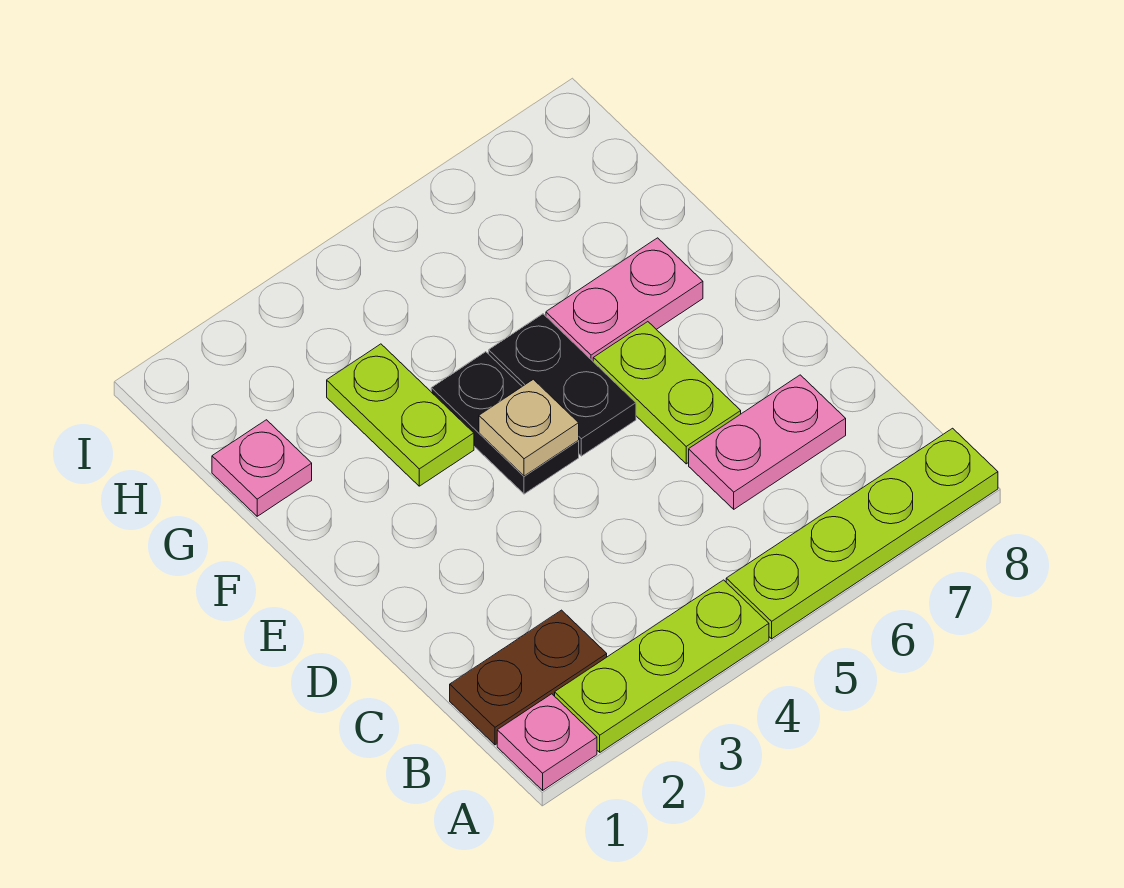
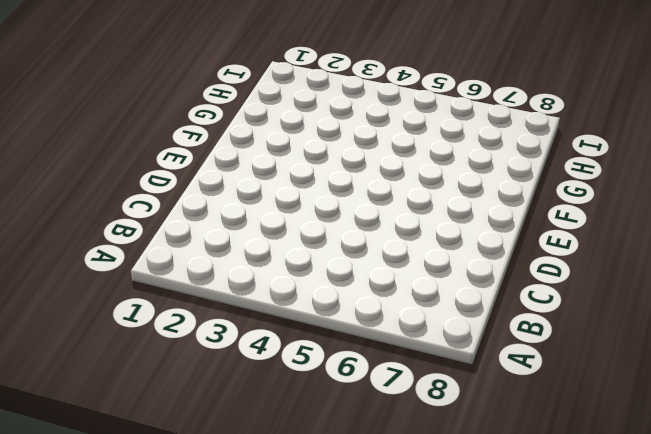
none -> pink 1x1 plate [497,694,597,790]
none -> lime 1x3 plate [555,580,769,752]
none -> lime 1x4 plate [726,428,998,639]

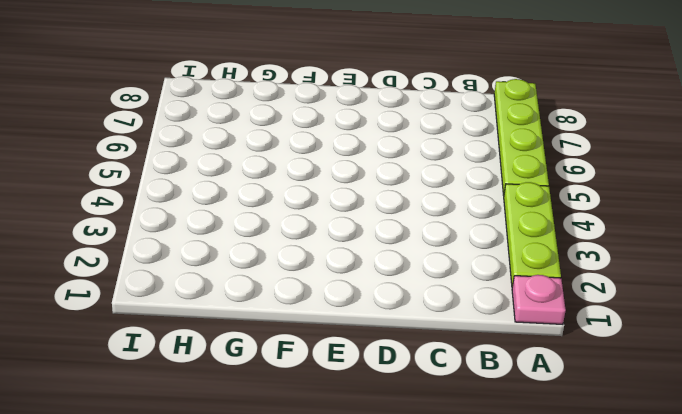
none -> brown 1x2 plate [450,610,607,745]
none -> pink 1x2 plate [689,375,846,509]
none -> lime 1x2 plate [593,322,741,464]

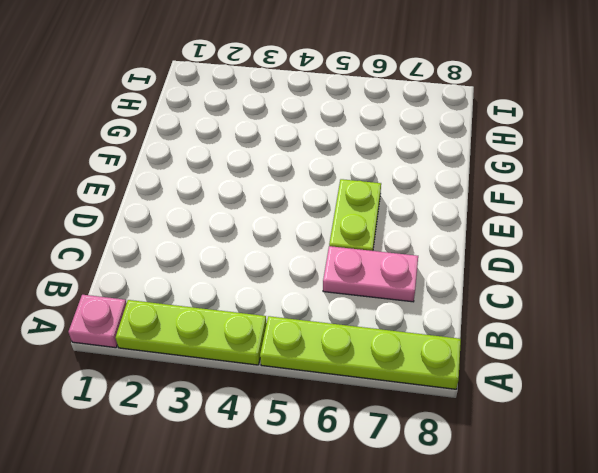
none -> brown 1x2 plate [450,610,607,745]
none -> black 1x2 plate [431,352,579,494]
none -> black 1x2 plate [489,314,636,456]

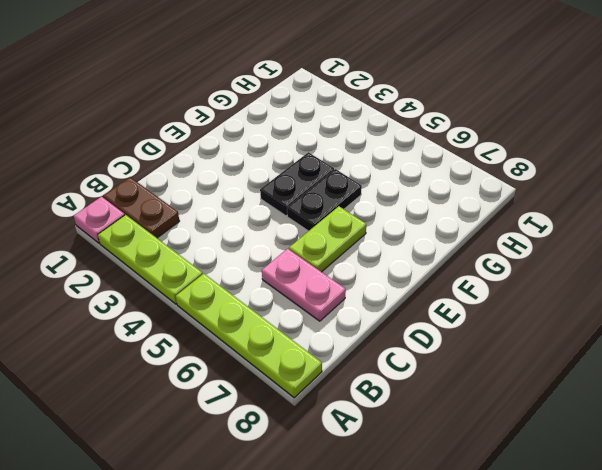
none -> lime 1x2 plate [327,344,474,486]
none -> pink 1x2 plate [546,238,703,361]
none -> pink 1x1 plate [212,420,312,516]

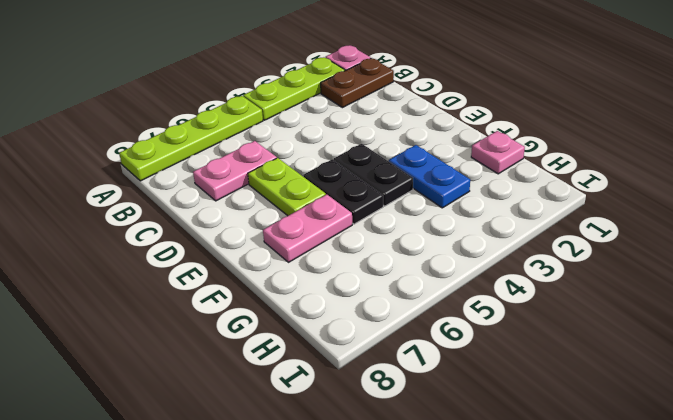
blue 1x2 plate [389,145,470,208] -> lime 1x2 plate [327,344,474,486]
none -> tan 1x1 plate [479,379,579,476]

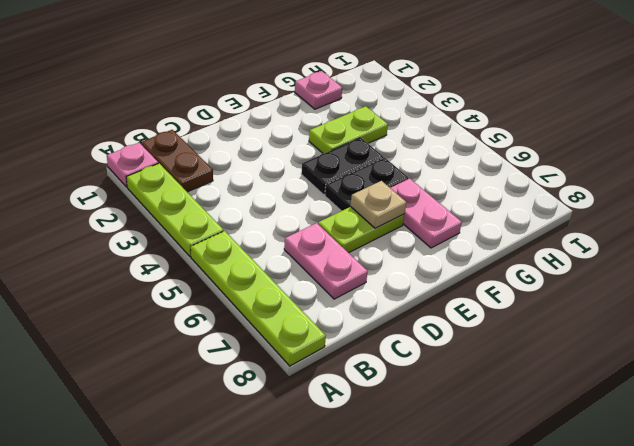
tan 1x1 plate [351,181,406,228] -> tan 1x1 plate moved to [479,379,579,476]

